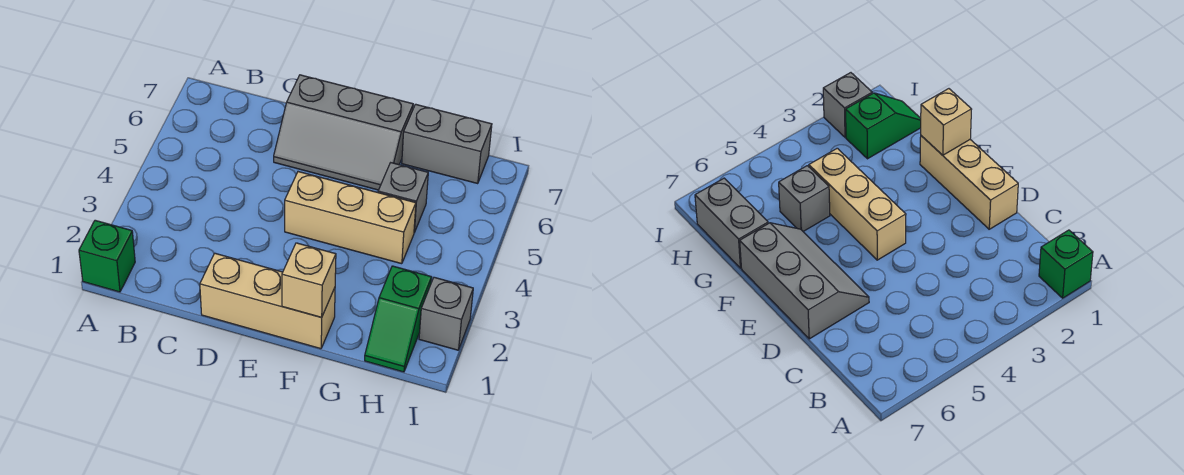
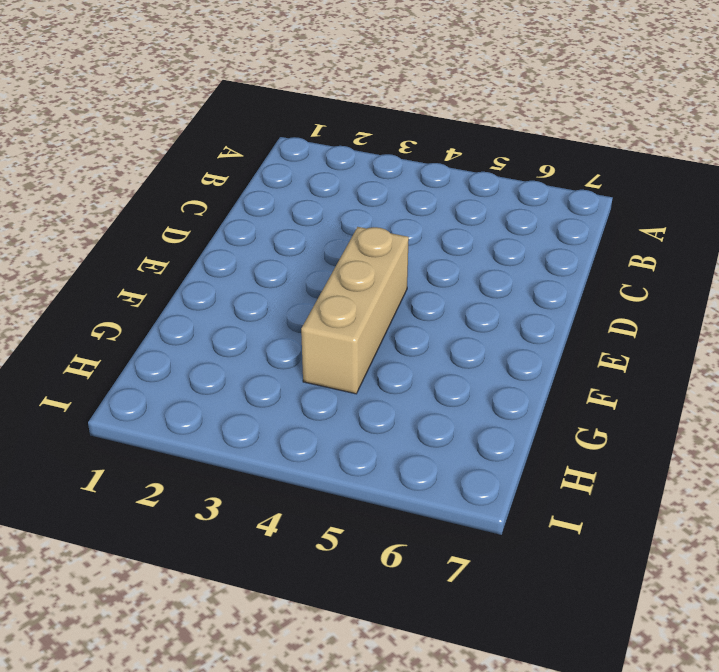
none -> green 1x1 brick [79,220,135,292]
none -> tan 1x3 brick [200,253,335,349]

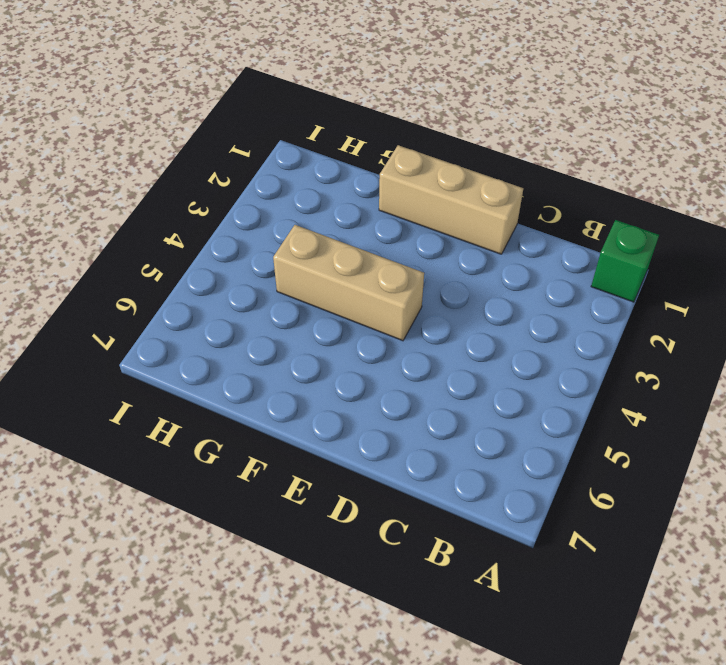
none -> grey 2x3 slope [274,75,413,190]
none -> grey 1x1 brick [378,163,428,233]

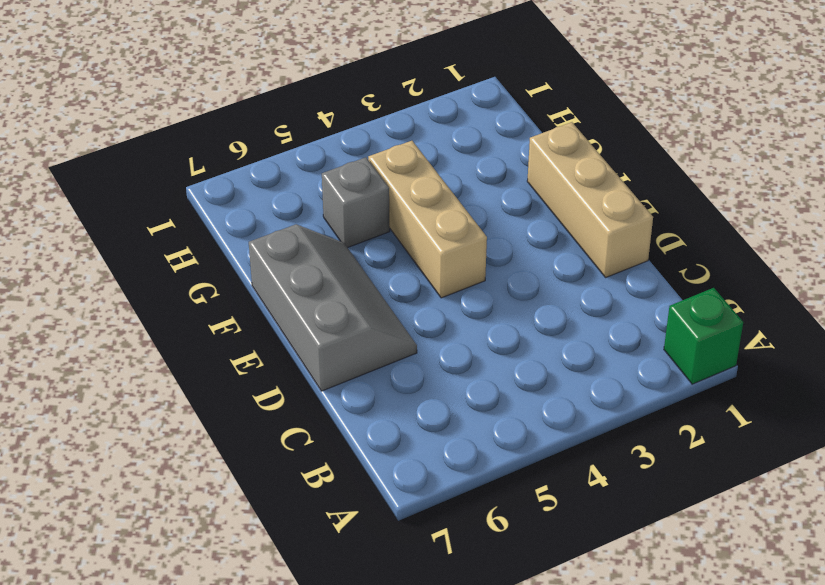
none -> grey 1x2 brick [402,104,492,184]
none -> green 1x2 slope [365,266,432,372]

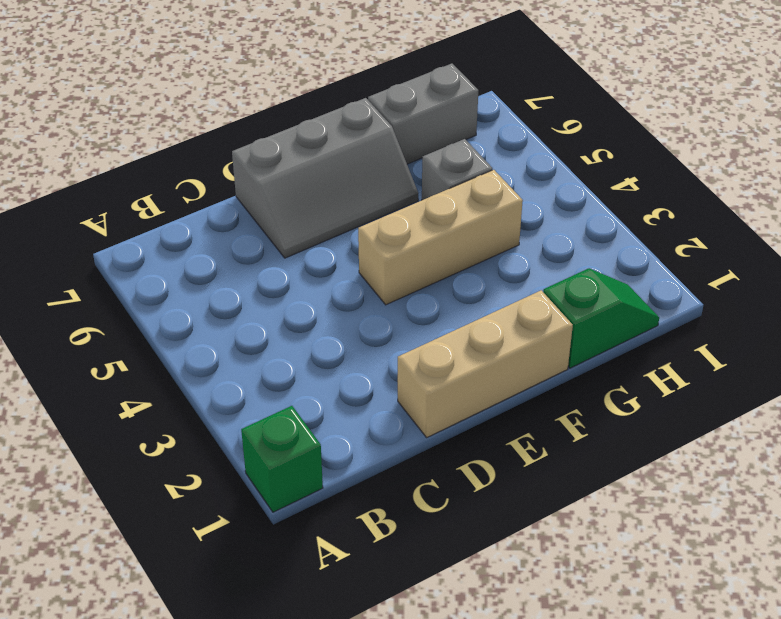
green 1x2 slope [543,268,659,368] -> green 1x2 slope turned to [365,266,432,372]
none -> grey 1x1 brick [419,277,473,350]
none -> tan 1x1 brick [282,243,336,317]

